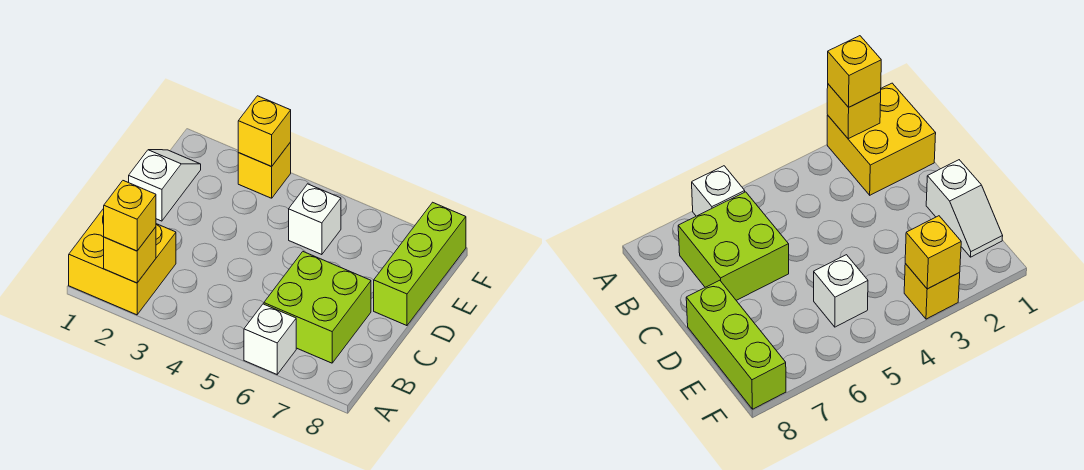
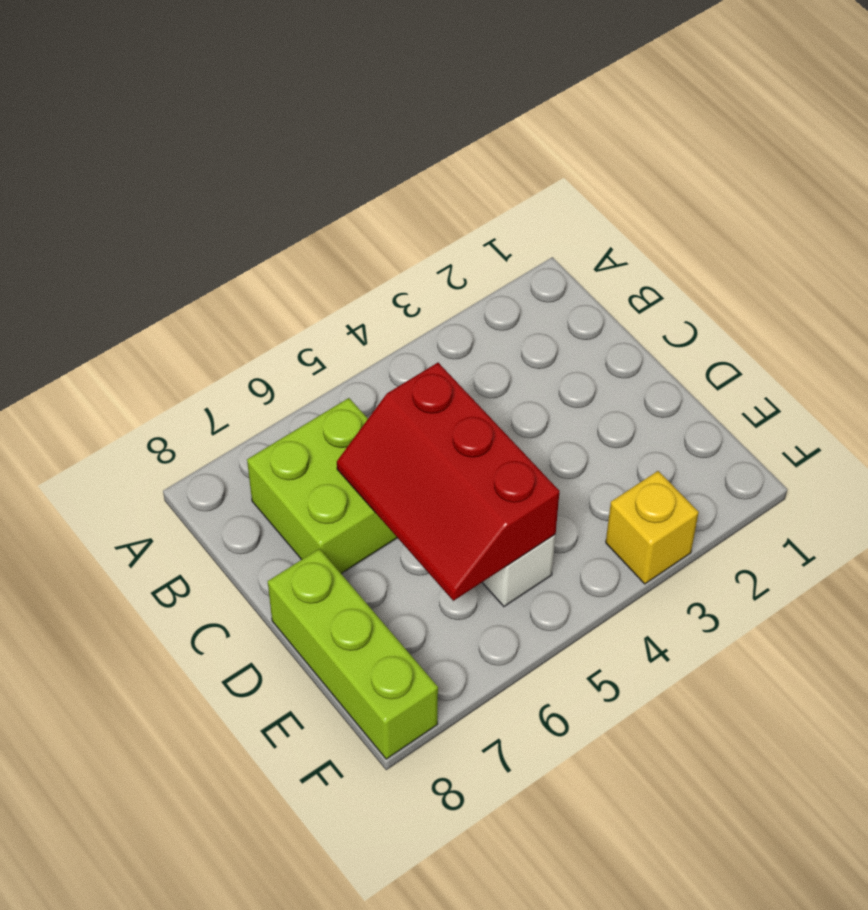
red 2x3 slope [337,363,560,601] -> none
none -> yellow 2x2 brick [69,209,176,315]
none -> white 1x1 brick [244,304,296,374]

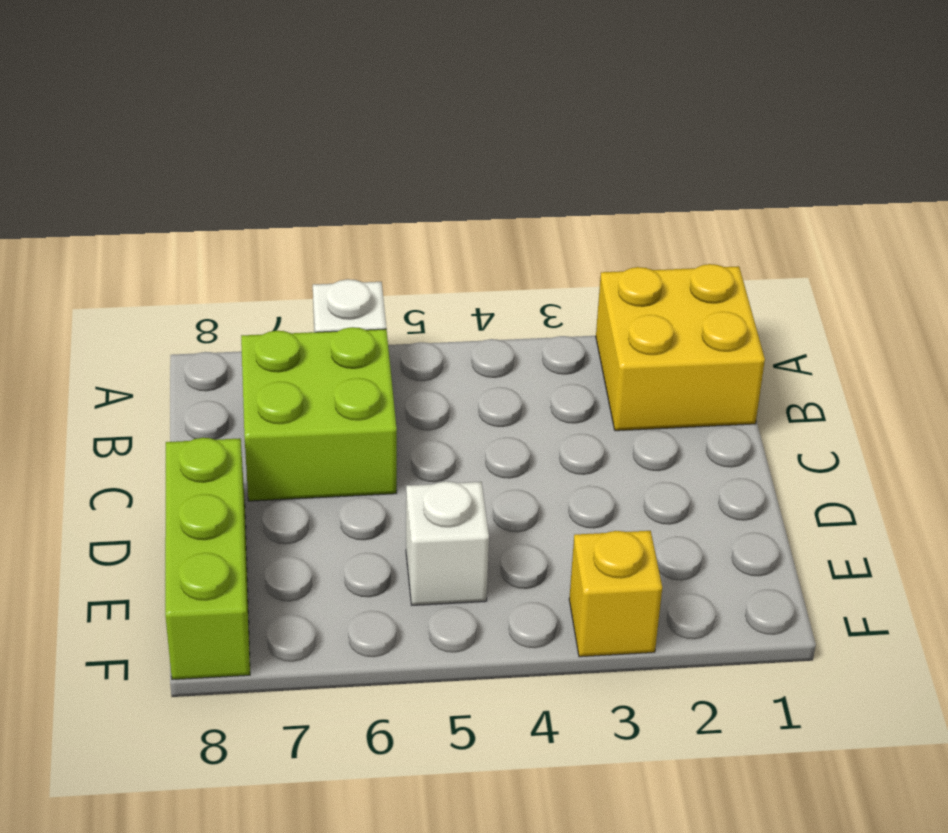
none -> white 1x2 slope [129,150,201,221]
none -> yellow 1x1 brick [104,227,156,283]

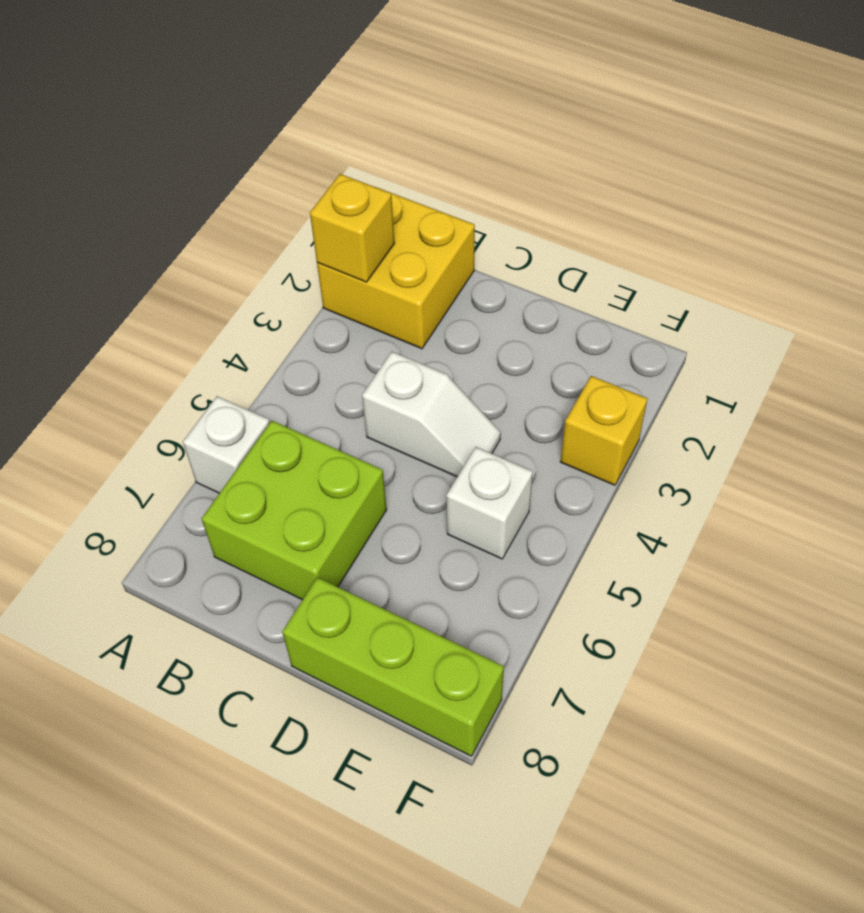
white 1x2 slope [362,352,501,477] -> white 1x2 slope moved to [129,150,201,221]
none -> yellow 1x1 brick [238,96,291,166]
none -> yellow 1x1 brick [104,181,156,251]

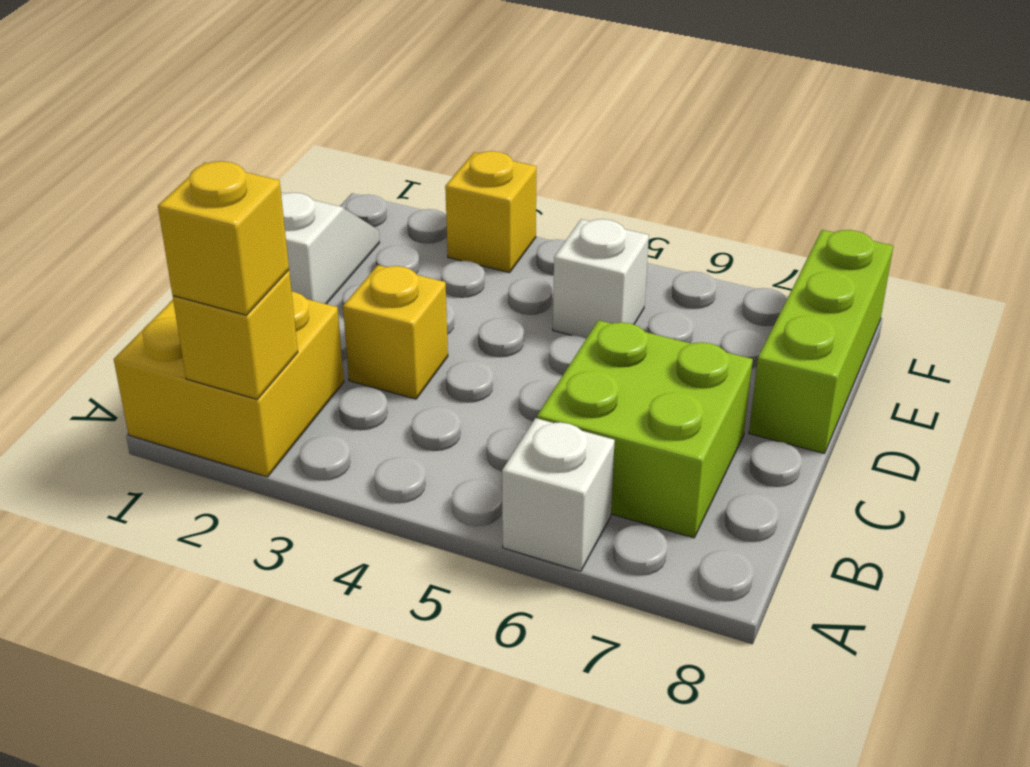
yellow 1x1 brick [343,265,448,399] -> yellow 1x1 brick moved to [238,96,291,166]

